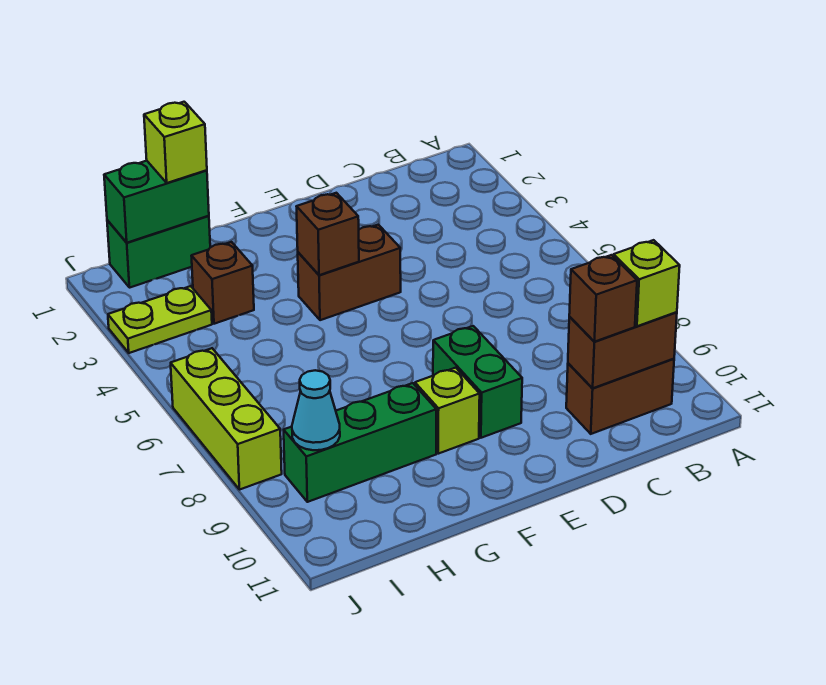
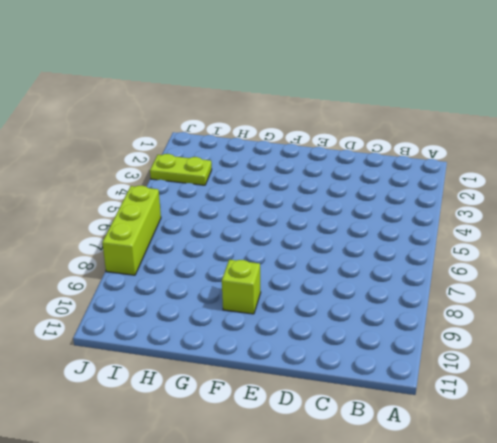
none -> brown 1x2 brick [566,359,674,434]
none -> brown 1x2 brick [298,225,401,320]
none -> green 1x2 brick [433,326,522,438]

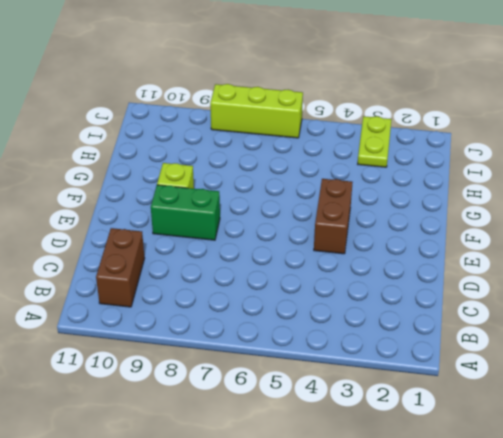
none -> green 1x3 brick [284,383,436,502]
none -> green 1x2 brick [107,216,210,288]
none -> brown 1x1 brick [192,242,254,324]

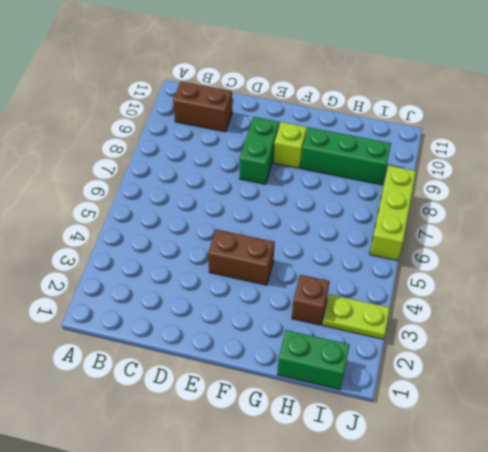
none -> brown 1x2 brick [568,312,677,388]
none -> brown 1x1 brick [296,193,359,275]
none -> green 1x2 brick [104,161,209,243]

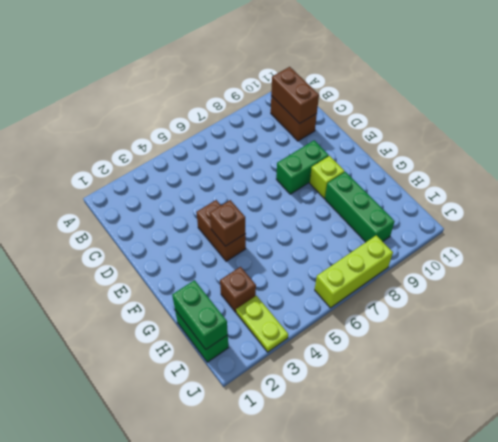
none -> cyan 1x1 cone [292,370,340,450]
none -> lime 1x1 brick [614,240,680,326]
none -> brown 1x1 brick [569,255,637,342]

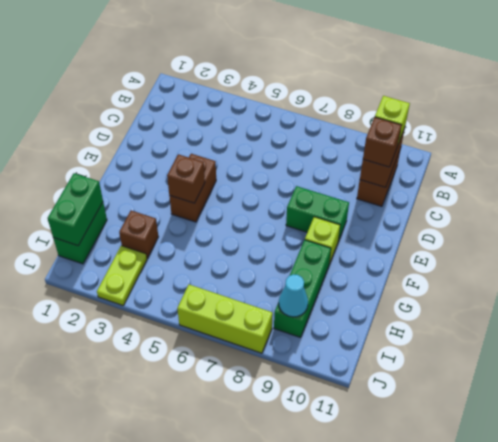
none -> lime 1x1 brick [144,102,207,183]

